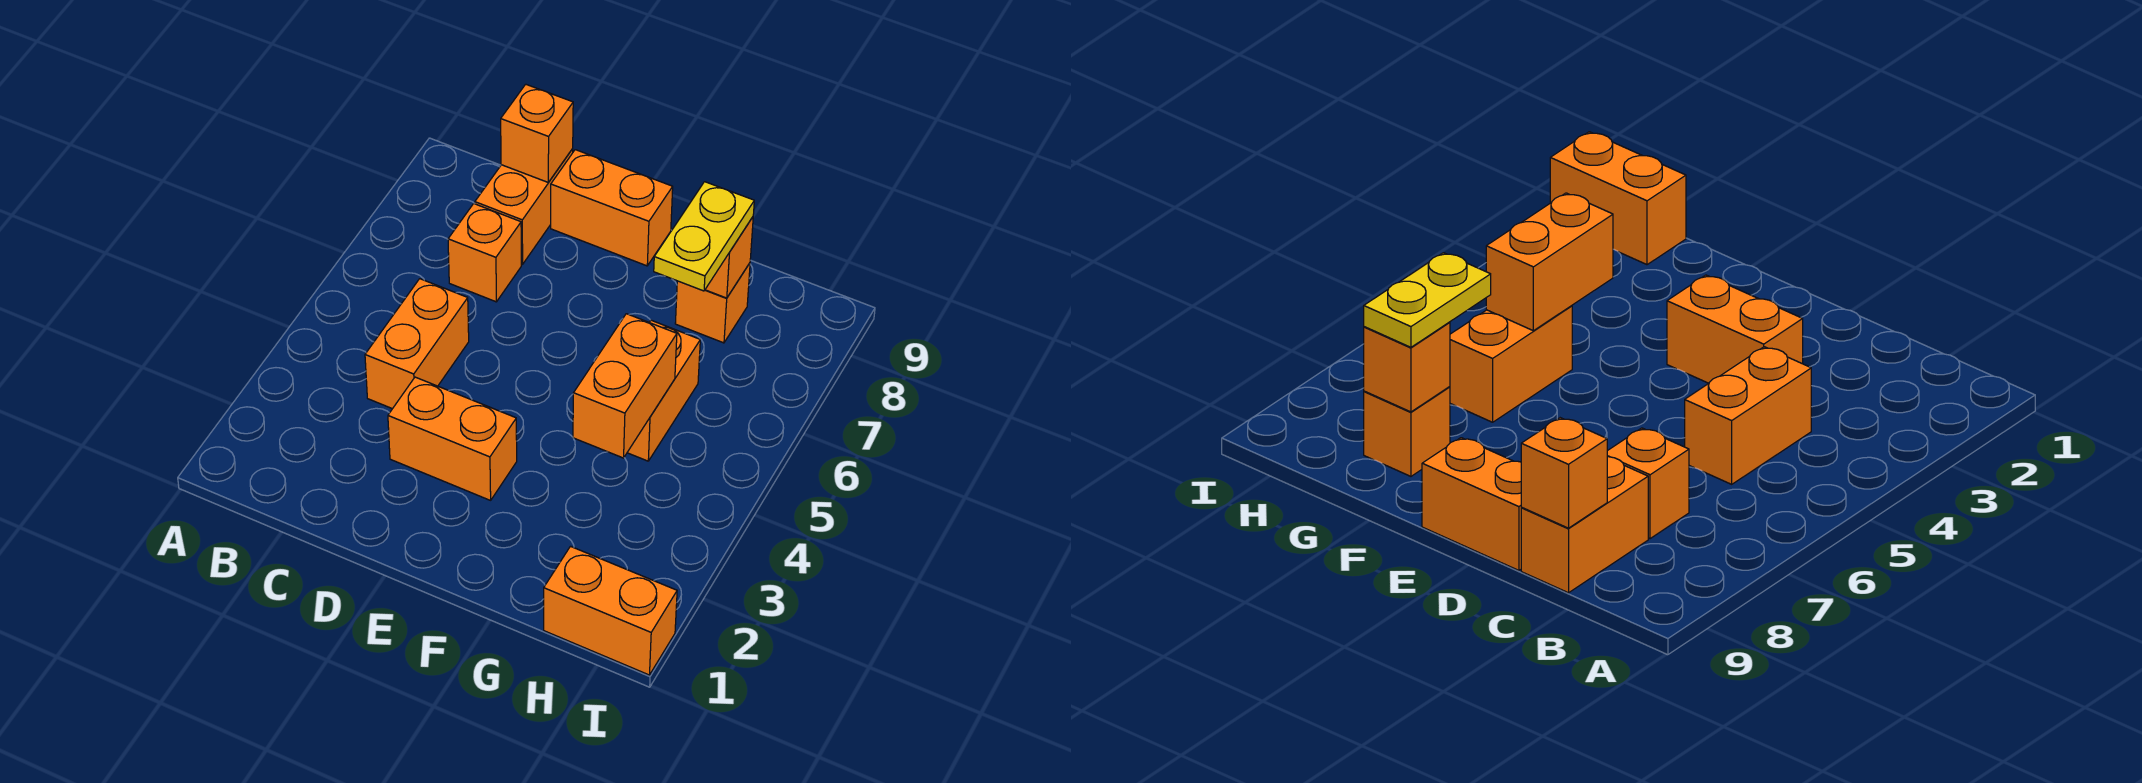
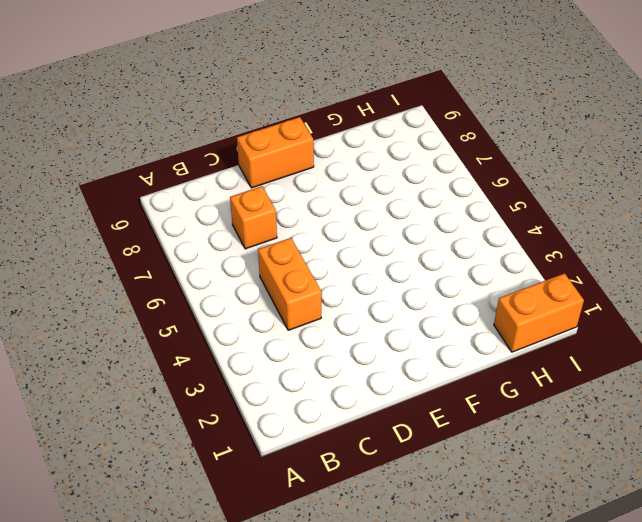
none -> orange 1x2 brick [475,149,573,264]
none -> orange 1x2 brick [388,377,517,500]
none -> orange 1x2 brick [627,320,700,461]

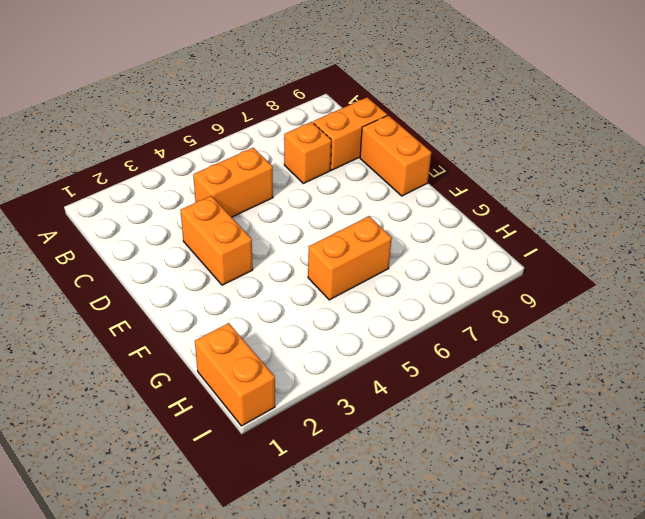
none -> orange 1x1 brick [675,263,750,343]
none -> orange 1x1 brick [501,84,573,182]
none -> orange 1x2 brick [573,314,677,458]

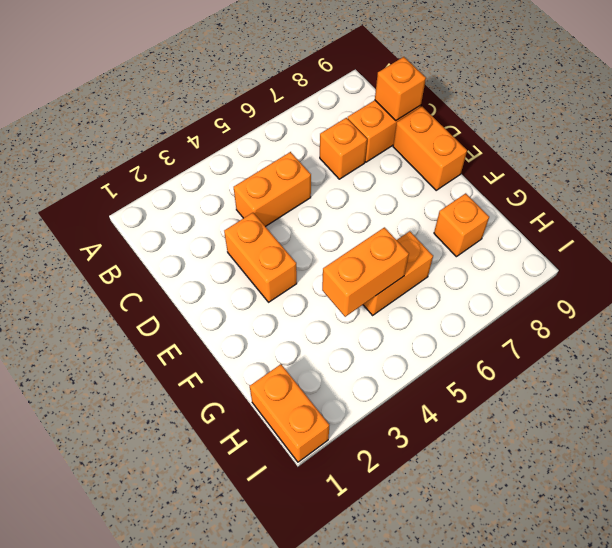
none -> orange 1x1 brick [705,217,753,298]
none -> yellow 1x2 plate [654,182,754,291]

